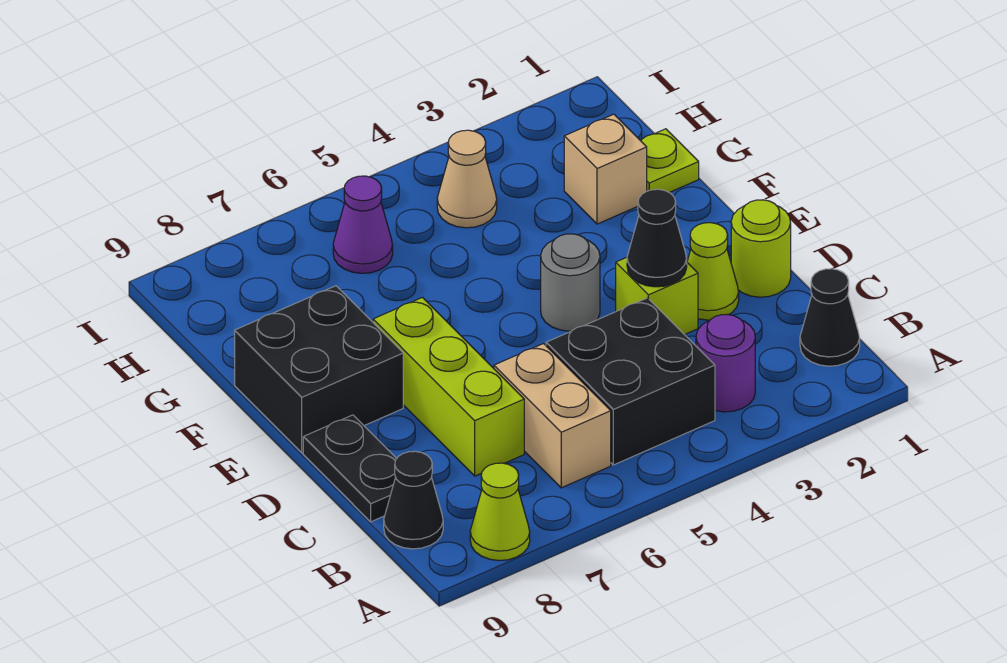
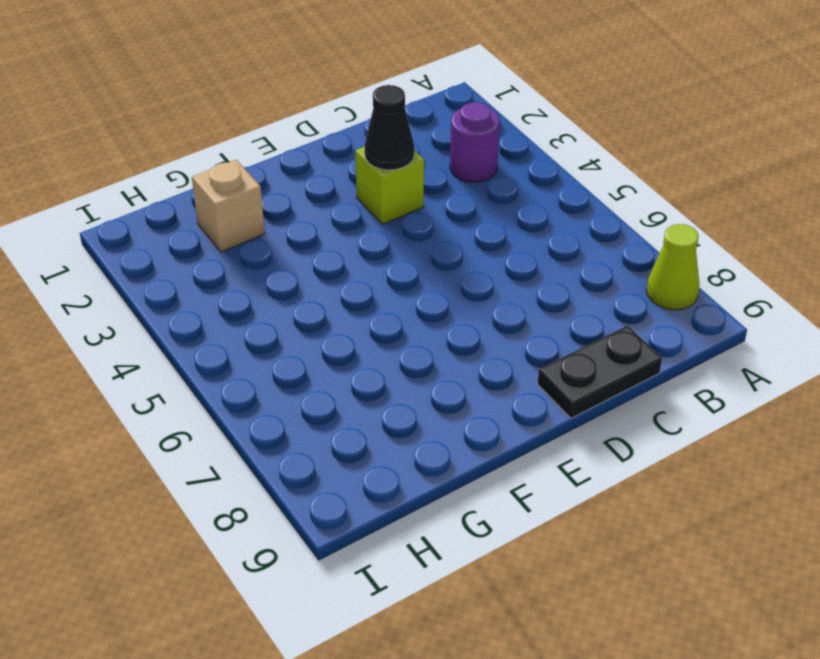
none -> black 1x1 cone [800,269,860,366]
none -> black 2x2 brick [546,298,715,465]
none -> tan 1x2 brick [494,344,611,488]

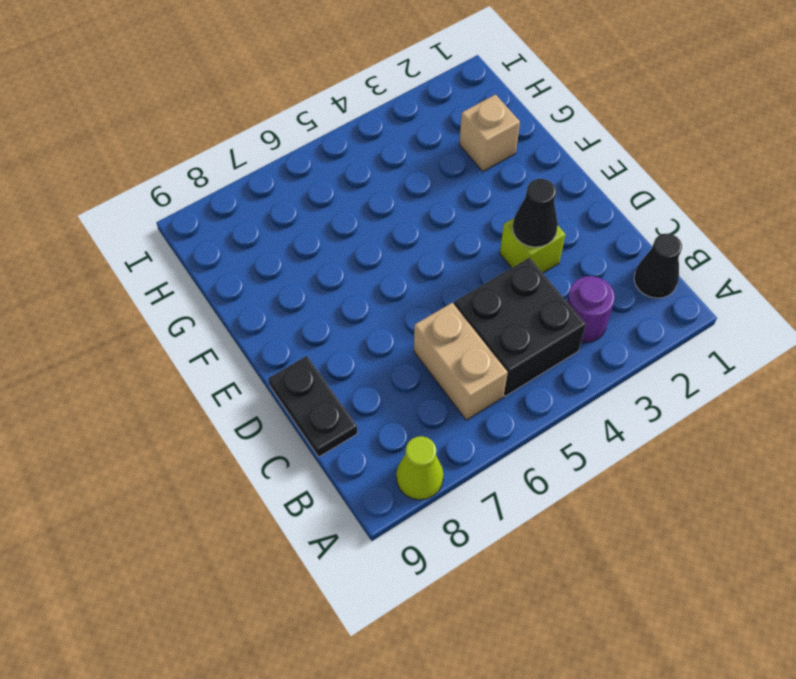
none -> black 1x1 cone [384,451,443,549]
none -> lime 1x3 brick [373,297,524,476]
none -> lime 1x1 round brick [731,200,791,297]

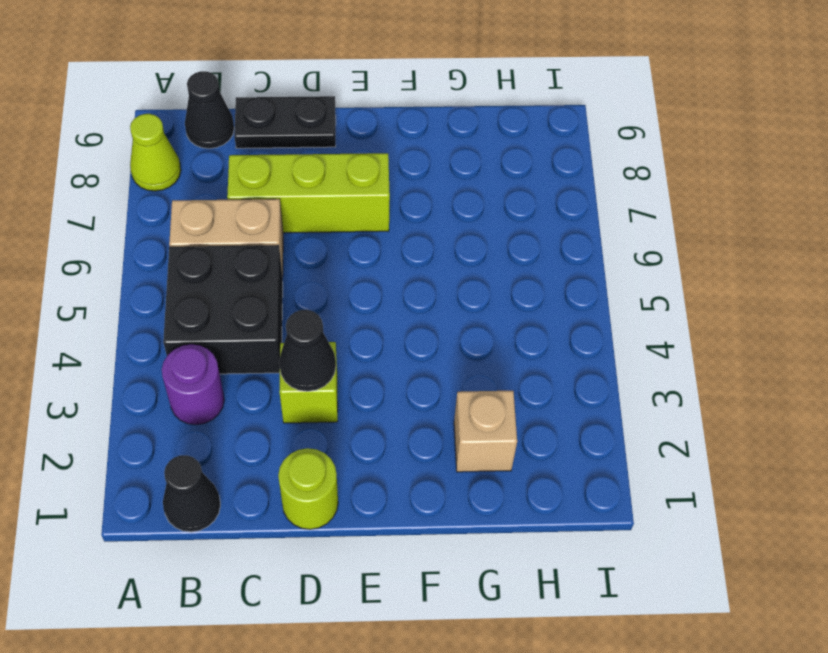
none -> lime 1x1 cone [687,223,739,320]
none -> grey 1x1 round brick [541,234,600,331]
none -> black 2x2 brick [235,286,403,453]

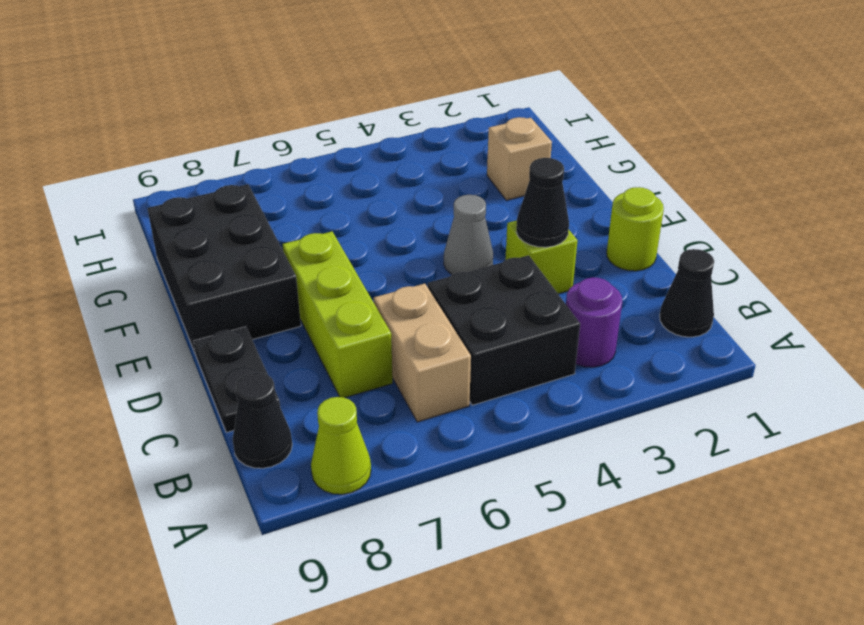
grey 1x1 cone [444,195,493,274] -> grey 1x1 round brick [541,234,600,331]
black 2x3 brick [147,184,301,355] -> black 2x2 brick [235,286,403,453]
none -> lime 1x1 cone [687,223,739,320]
none -> lime 1x1 plate [640,129,699,193]
none -> tan 1x1 cone [437,130,497,228]

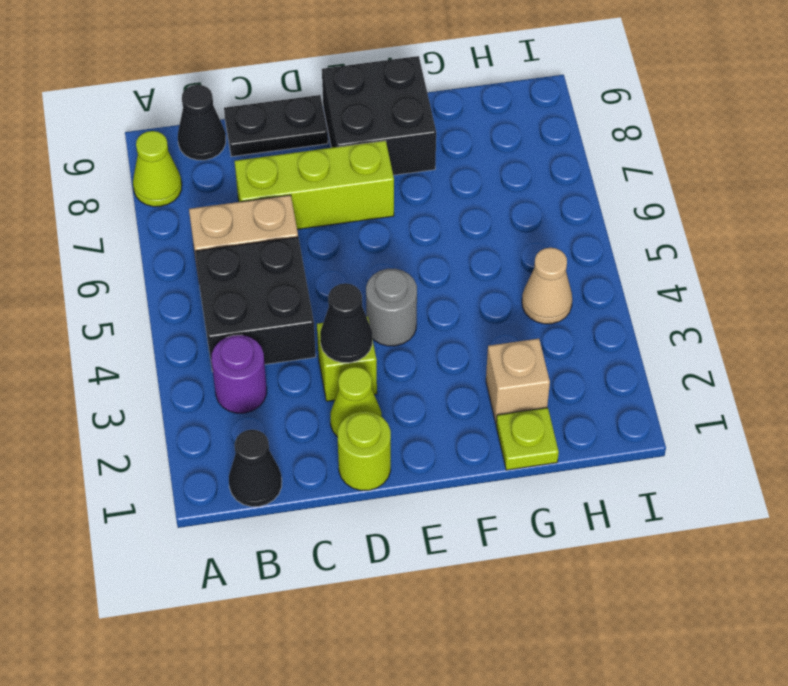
none -> purple 1x1 cone [333,176,393,273]

